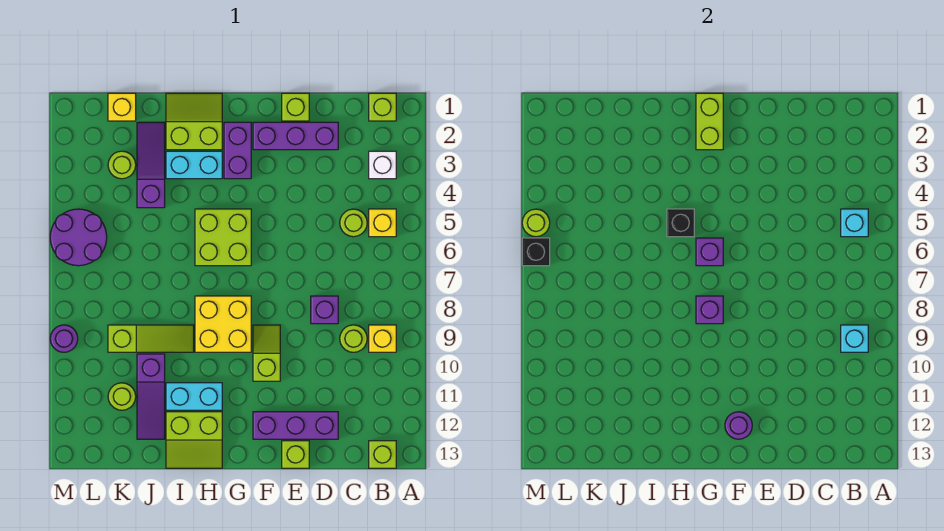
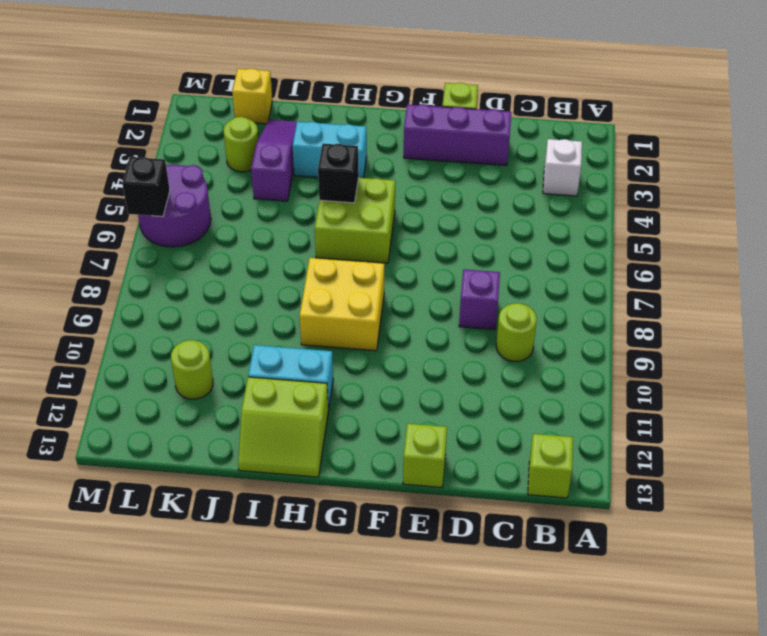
none -> lime 1x1 brick [369,93,396,121]
none -> yellow 1x1 brick [369,209,396,237]
none -> yellow 1x1 brick [369,325,396,352]
none -> lime 1x1 round brick [340,209,367,237]

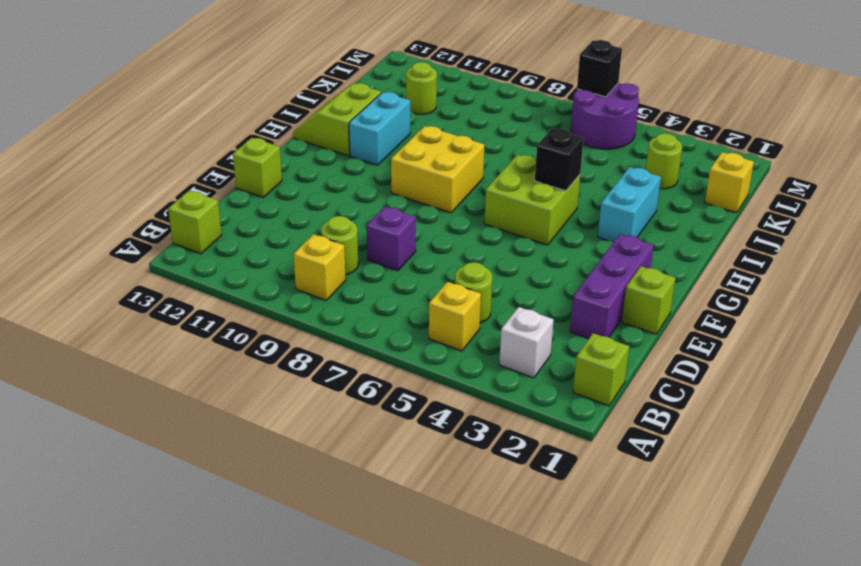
none -> purple 1x3 brick [253,412,338,439]
none -> lime 1x2 slope [253,325,280,381]
none -> purple 1x2 brick [224,122,251,179]
none -> lime 2x2 slope [166,93,222,150]

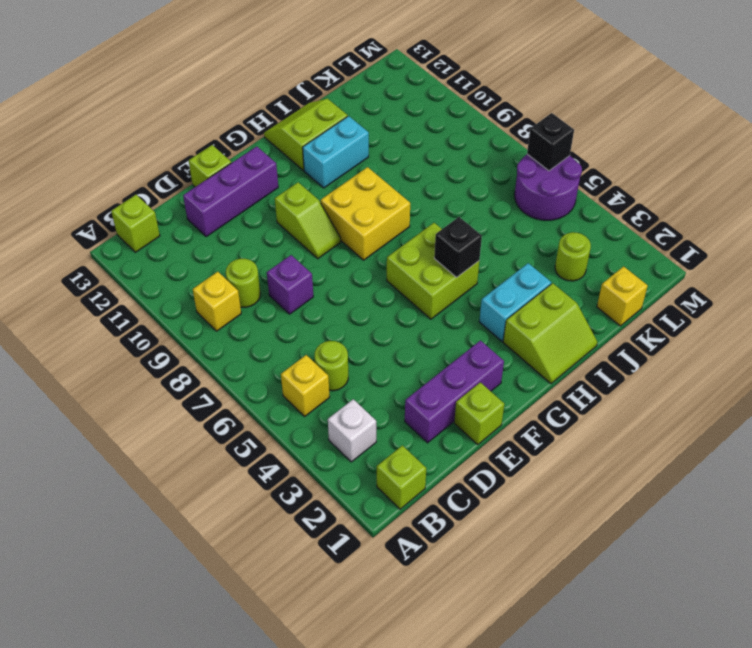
none -> purple 1x2 brick [224,122,251,179]
none -> lime 1x3 slope [108,325,194,352]
none -> purple 1x3 slope [137,122,165,208]
none -> purple 1x3 slope [137,354,165,439]

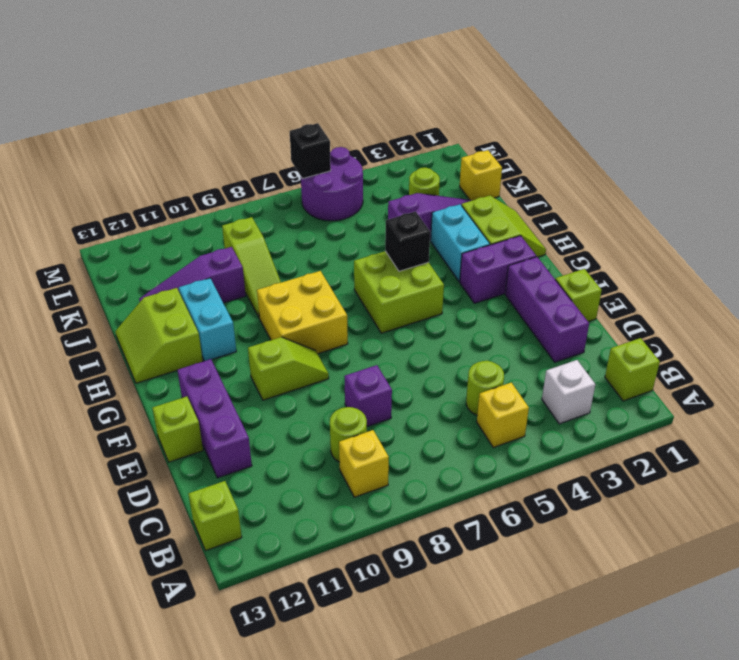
none -> lime 1x1 round brick [108,383,136,410]
none -> purple 1x1 round brick [50,325,78,352]
none -> cyan 1x1 brick [841,209,868,237]
none -> cyan 1x1 brick [841,325,868,352]

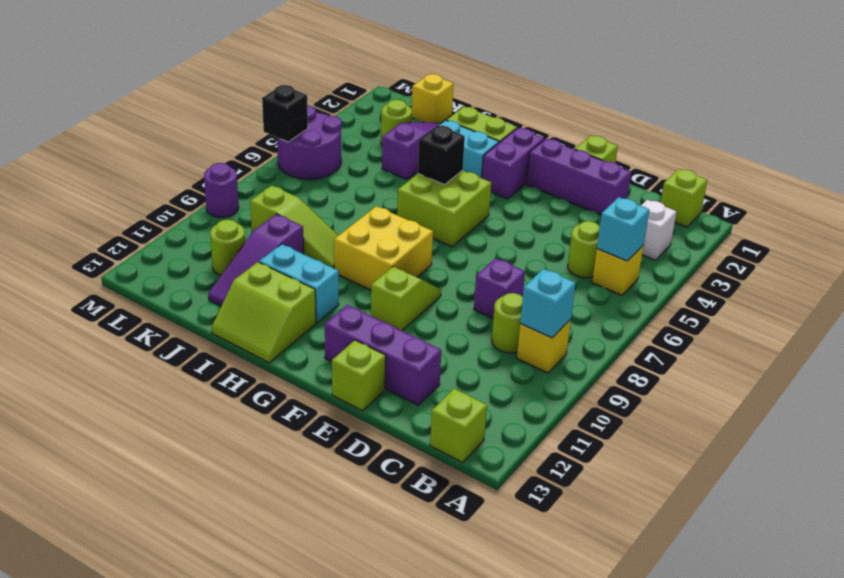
none -> purple 1x1 round brick [725,412,752,439]
none -> lime 1x2 brick [696,93,723,150]
none -> purple 1x1 brick [696,238,723,266]
none -> purple 1x1 brick [696,296,723,324]

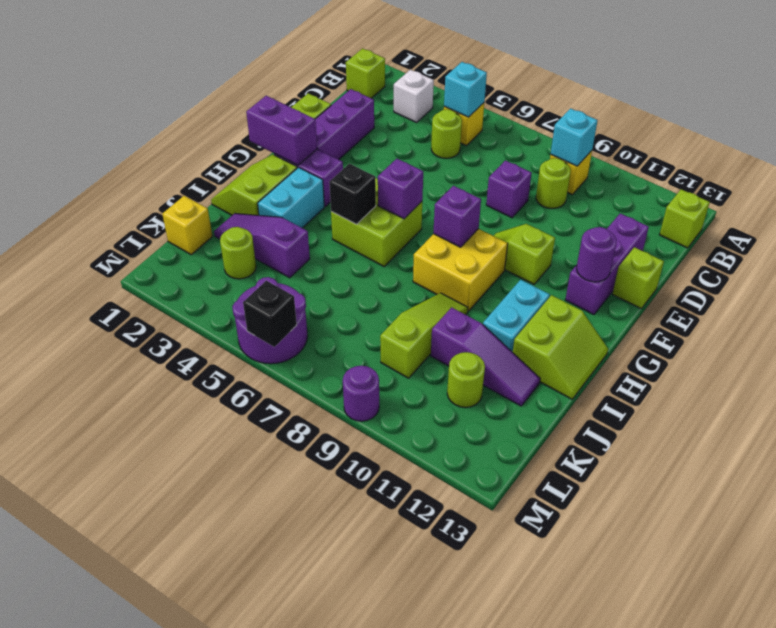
purple 1x2 brick [246,96,317,165] -> lime 1x2 brick [696,93,723,150]
none -> lime 1x1 round brick [522,209,550,237]

